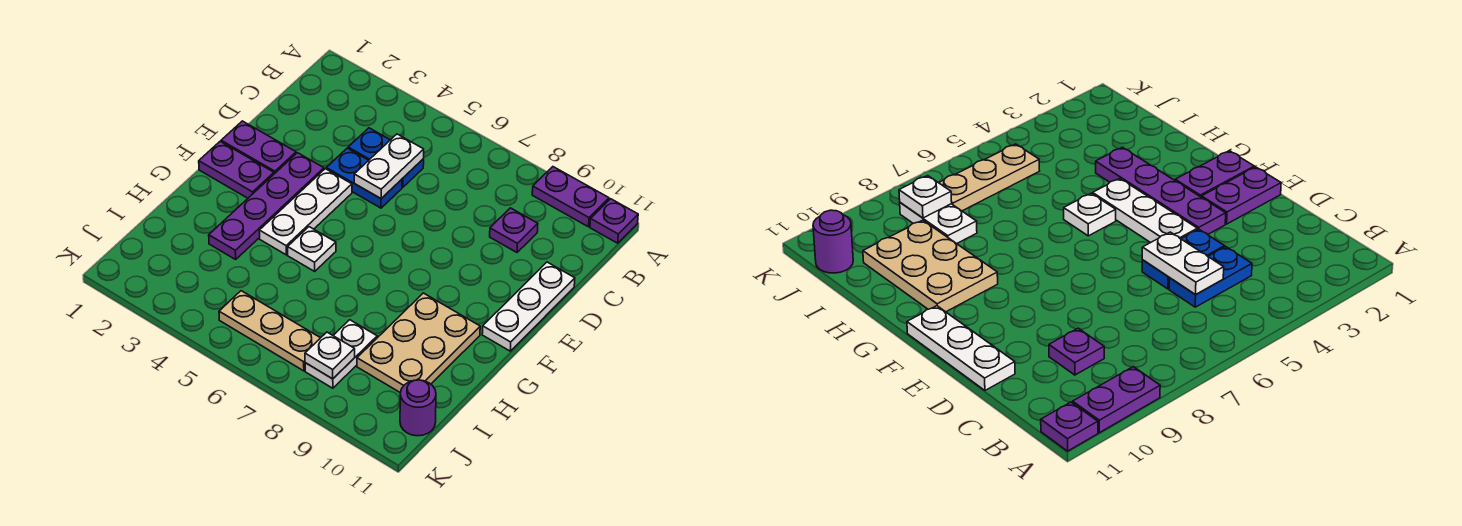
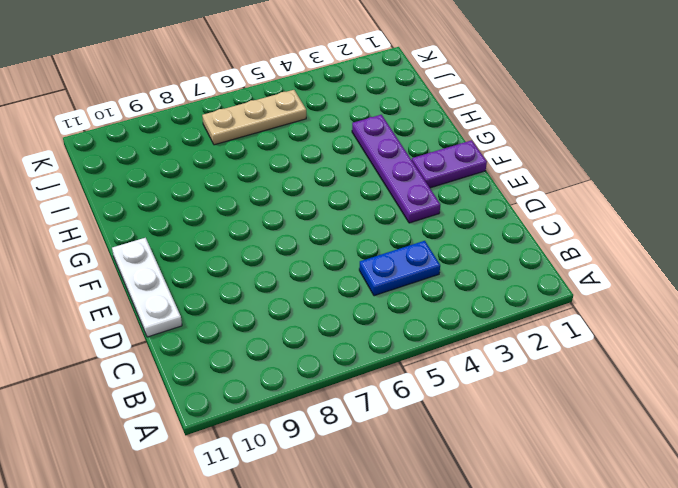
none -> purple 1x2 plate [532,167,609,227]
none -> purple 1x1 plate [590,199,638,243]
none -> purple 1x1 plate [490,208,538,252]

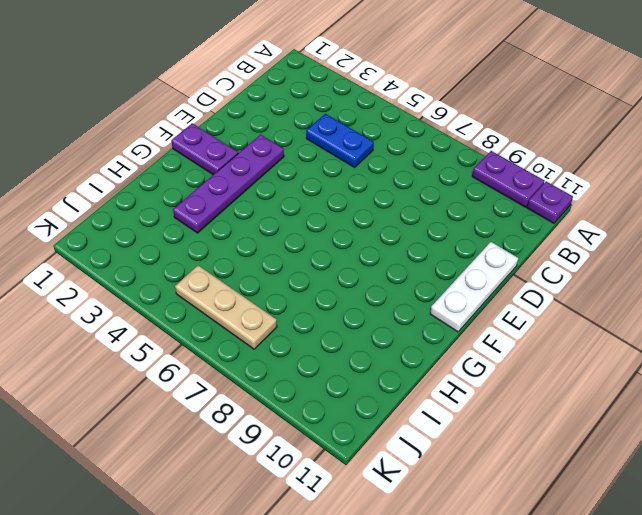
none -> purple 1x1 plate [490,208,538,252]
none -> blue 1x2 plate [326,148,402,208]
none -> purple 1x2 plate [221,121,296,174]

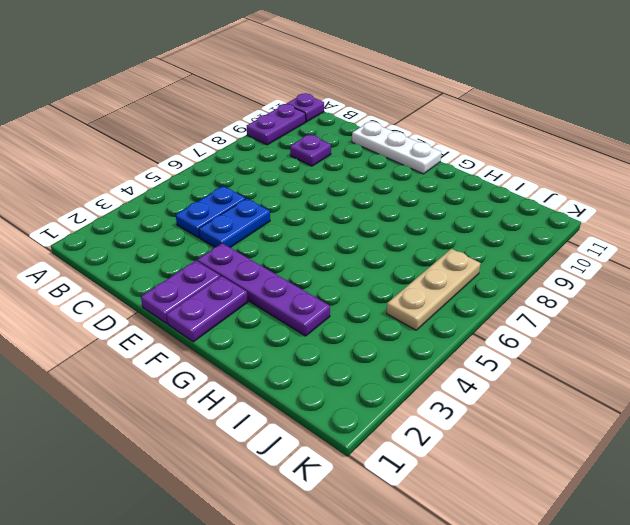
none -> white 1x3 plate [259,169,352,255]
none -> white 1x1 plate [288,227,336,271]
none -> tan 2x3 plate [357,293,480,393]

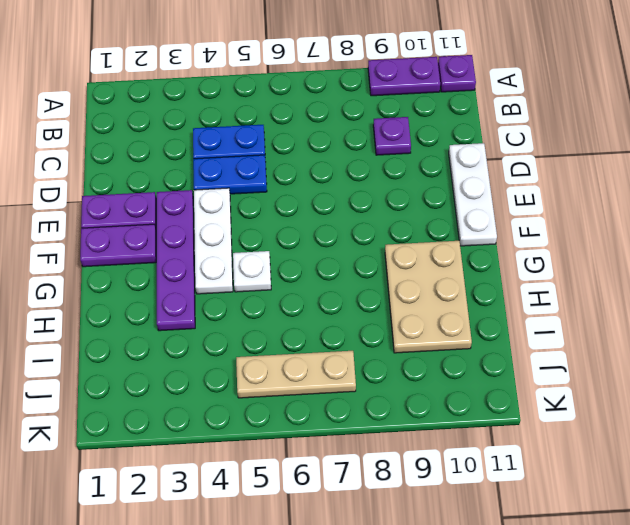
none -> white 1x2 plate [305,320,377,388]
none -> purple 1x1 round brick [400,380,436,436]
none -> white 1x2 plate [354,134,424,199]

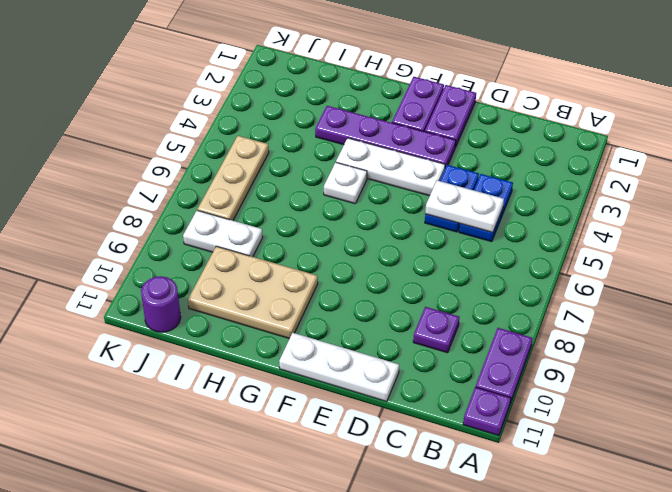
none -> white 1x1 plate [305,332,355,379]

